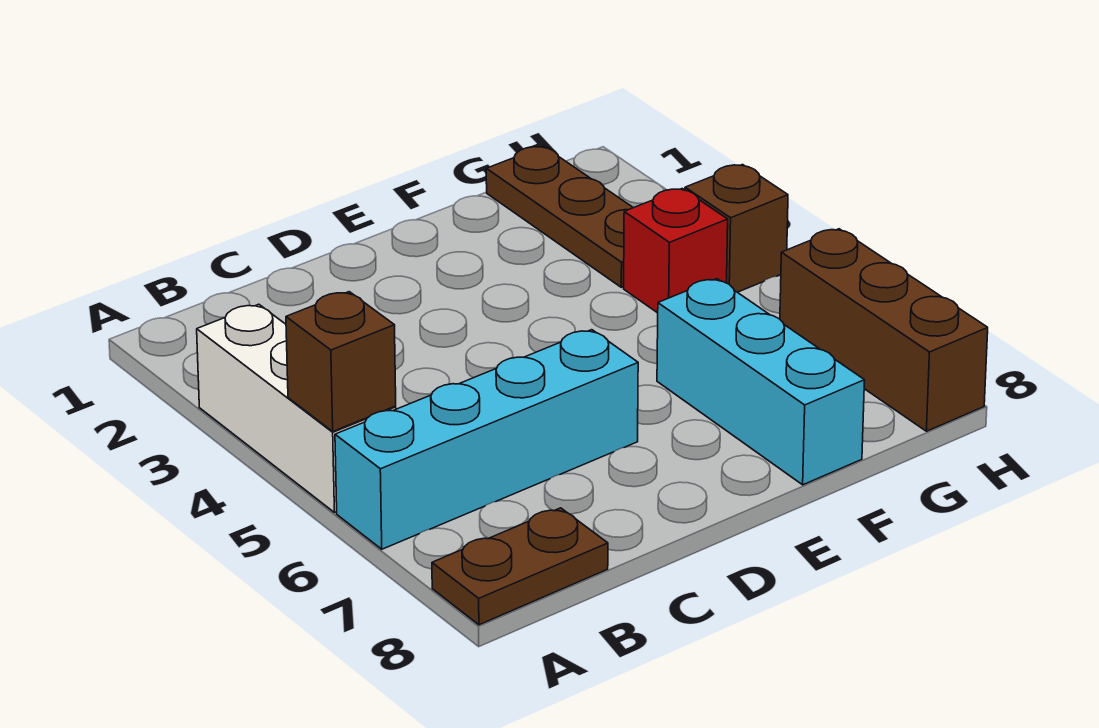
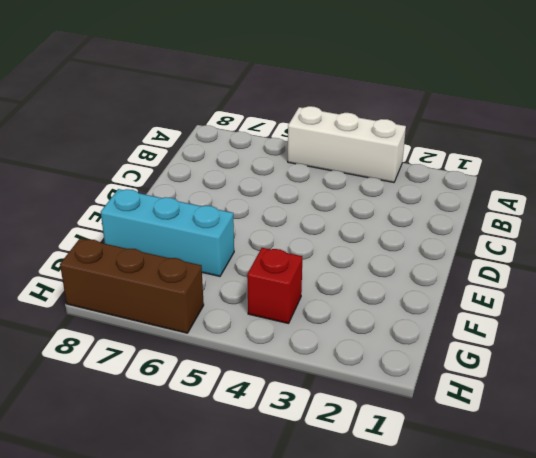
none -> cyan 1x4 brick [335,330,638,549]
none -> brown 1x2 plate [432,508,608,625]

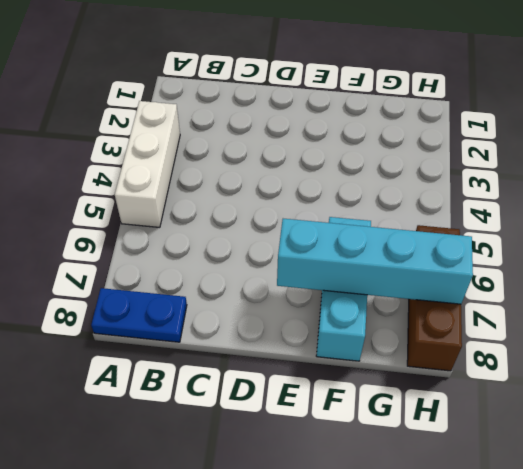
blue 1x2 plate [91,288,187,342] -> brown 1x2 plate [432,508,608,625]
cyan 1x4 brick [277,219,473,304] -> cyan 1x4 brick moved to [335,330,638,549]
none -> brown 1x3 plate [486,146,633,287]
none -> red 1x1 brick [624,189,728,313]

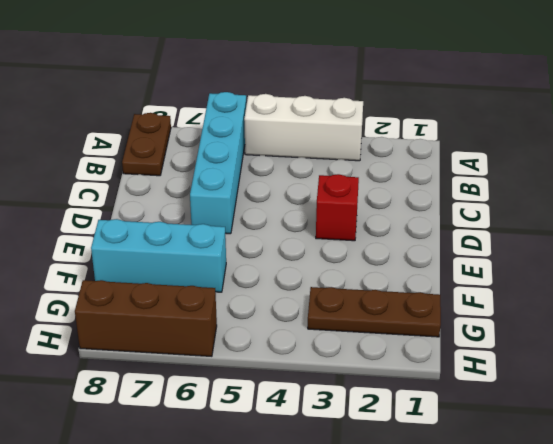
red 1x1 brick [316,174,359,241] -> red 1x1 brick moved to [624,189,728,313]
none -> brown 1x1 brick [685,165,788,292]
none -> brown 1x1 brick [286,292,396,431]

